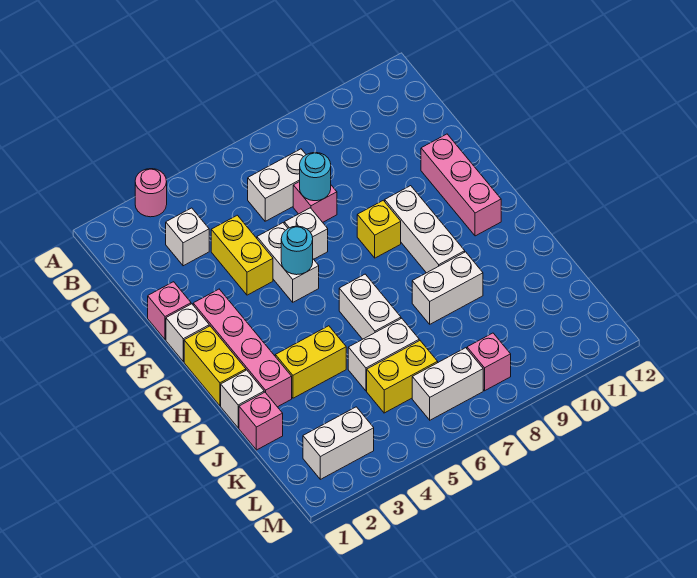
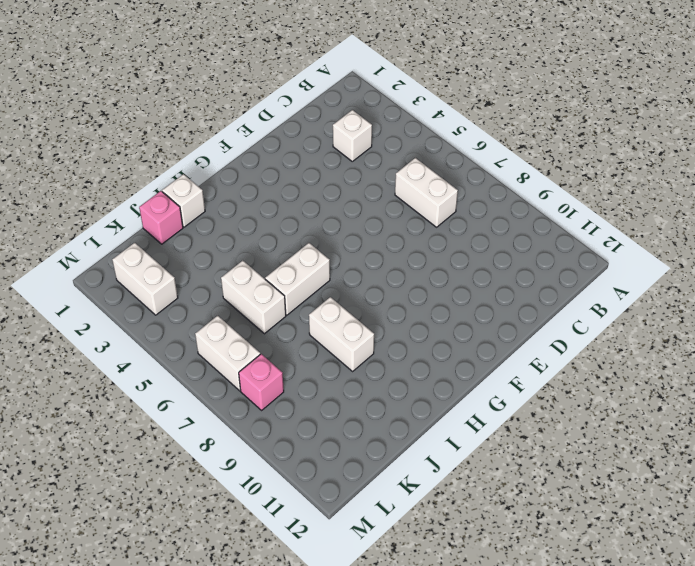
none -> pink 1x1 round brick [135,169,167,217]
none -> yellow 1x2 brick [211,215,273,295]
none -> pink 1x1 brick [293,182,337,222]

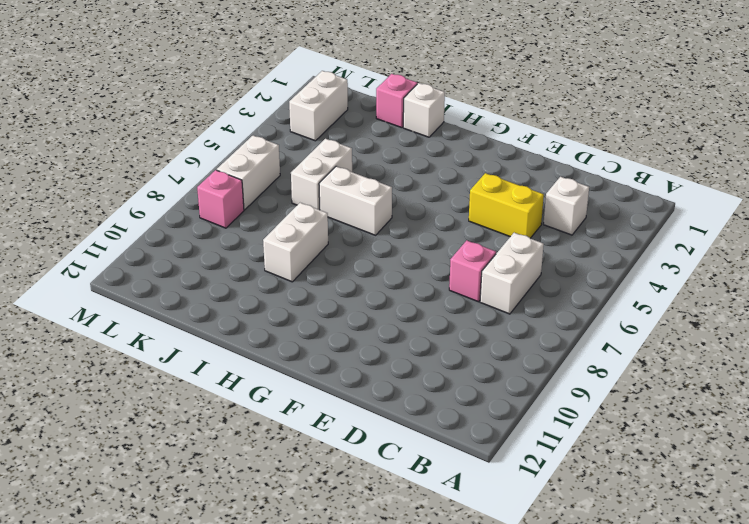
none -> pink 1x1 round brick [135,169,167,217]
none -> pink 1x1 brick [148,282,191,339]
none -> white 1x2 brick [257,223,319,302]

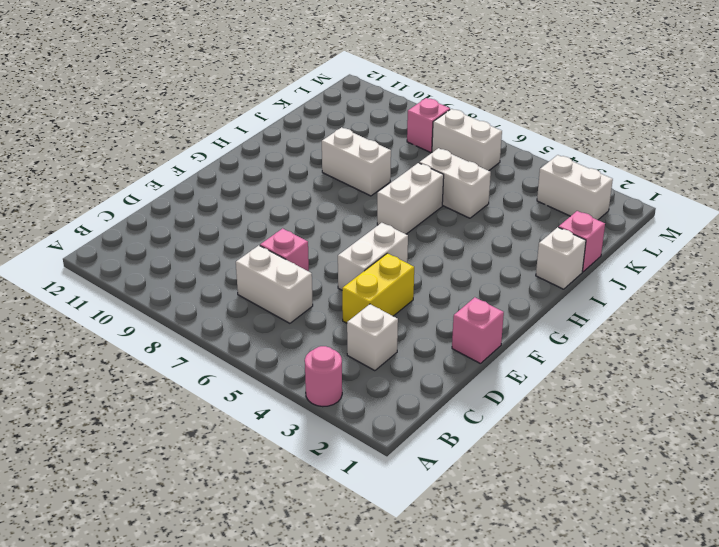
none -> white 1x1 brick [284,208,328,259]
none -> pink 1x3 brick [421,134,501,236]
none -> white 1x1 brick [166,304,209,362]

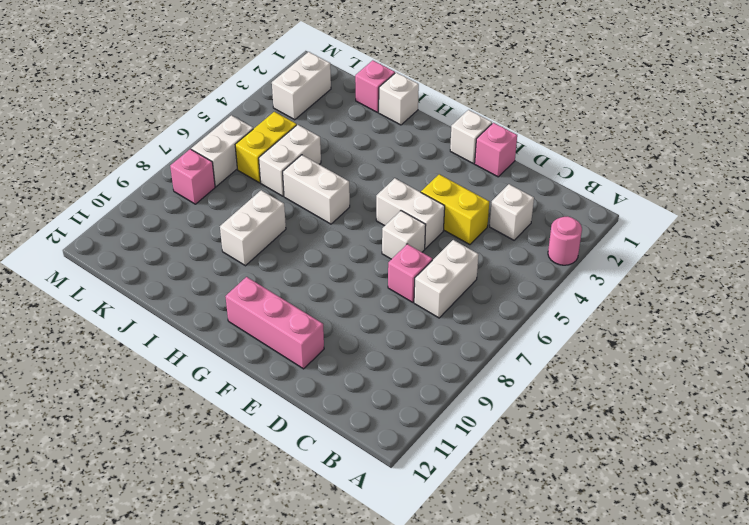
none -> pink 1x4 brick [193,289,292,407]
none -> yellow 1x1 brick [357,200,401,258]
none -> white 1x3 brick [385,186,465,273]

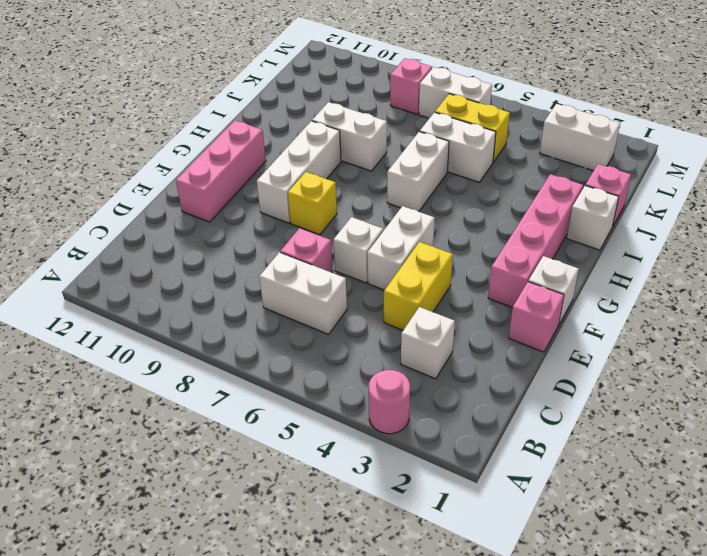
none -> yellow 1x2 brick [184,326,246,406]
none -> yellow 1x2 brick [275,326,346,398]
none -> cyan 1x1 round brick [300,152,331,201]

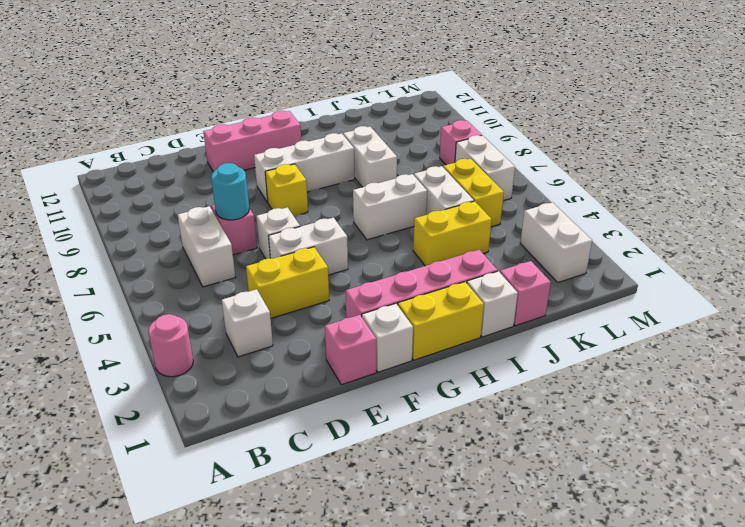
yellow 1x2 brick [413,201,492,266] -> yellow 1x2 brick turned to [275,326,346,398]
none -> cyan 1x1 round brick [281,226,313,275]

